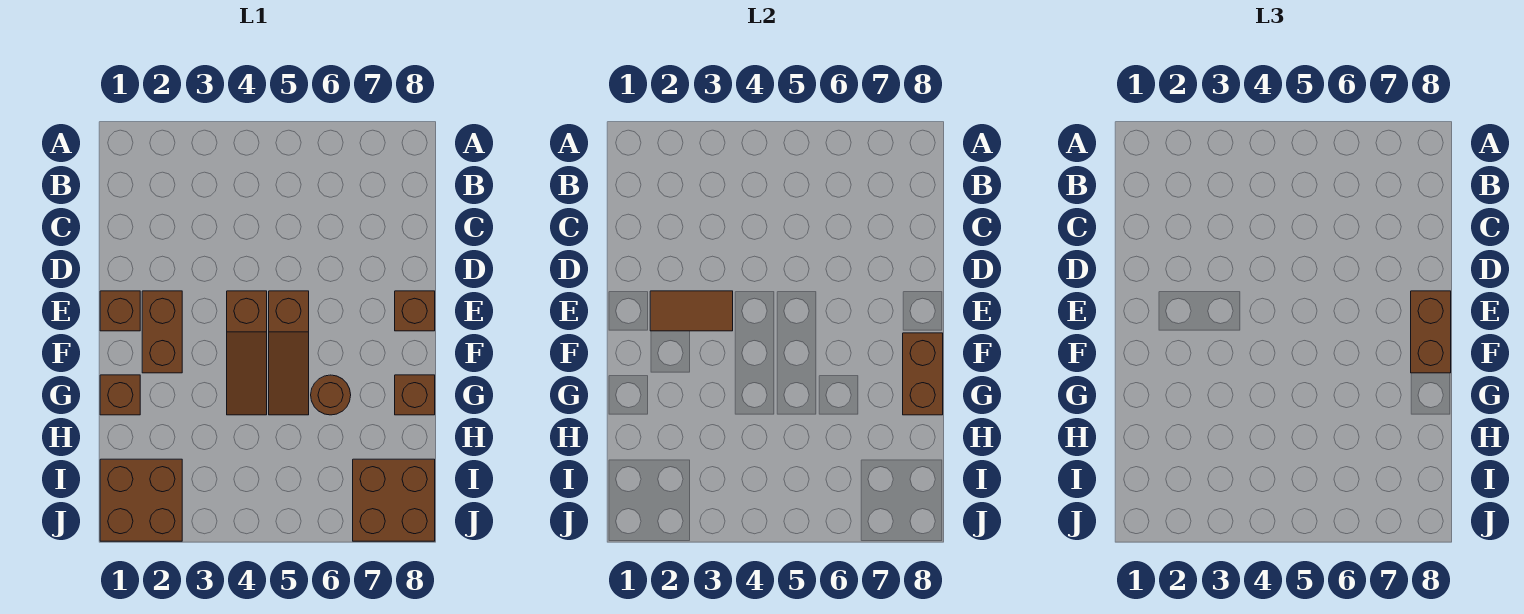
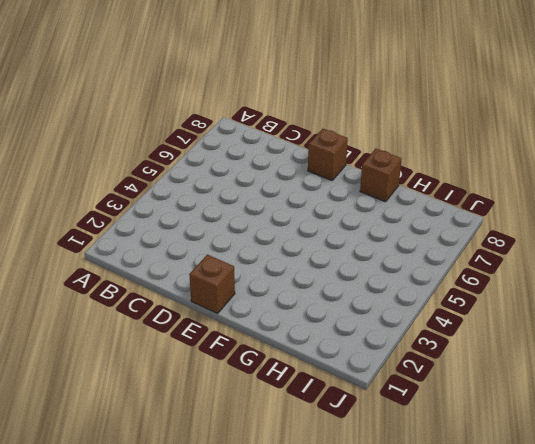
none -> brown 1x2 brick [142,291,182,373]
none -> brown 1x3 slope [227,291,267,415]
none -> brown 1x3 slope [269,291,309,415]

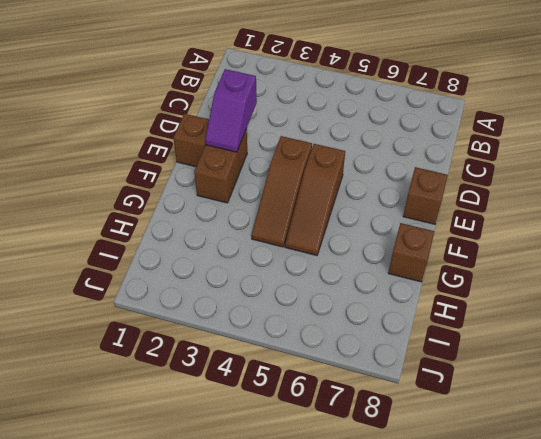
purple 1x2 slope [205,69,257,152] -> brown 1x2 tile [650,291,733,331]
none -> brown 1x1 brick [100,375,140,415]
none -> brown 1x1 round brick [311,375,351,415]
none -> brown 2x2 brick [100,459,182,541]

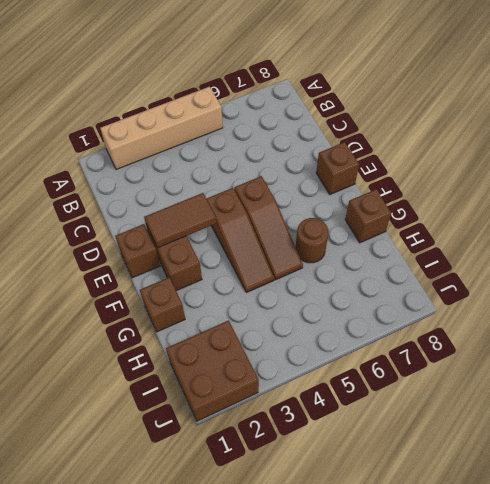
tan 1x4 brick [100,87,223,170] -> none
none -> brown 2x2 brick [353,459,435,541]
none -> brown 1x2 brick [903,333,943,415]
none -> brown 1x2 brick [1411,291,1451,373]

